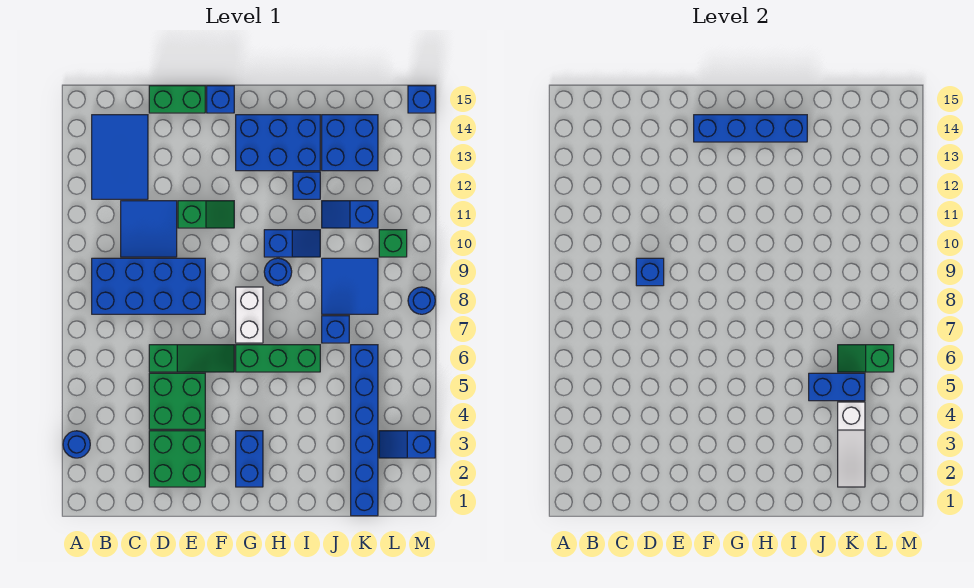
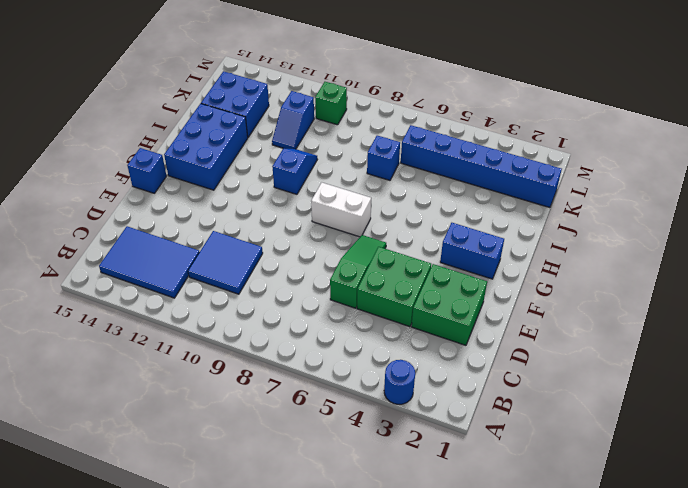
none -> blue 2x4 brick [92,258,205,314]
none -> green 1x2 brick [149,86,205,113]
none -> green 1x2 slope [178,201,234,228]
none -> green 1x3 brick [236,345,320,372]

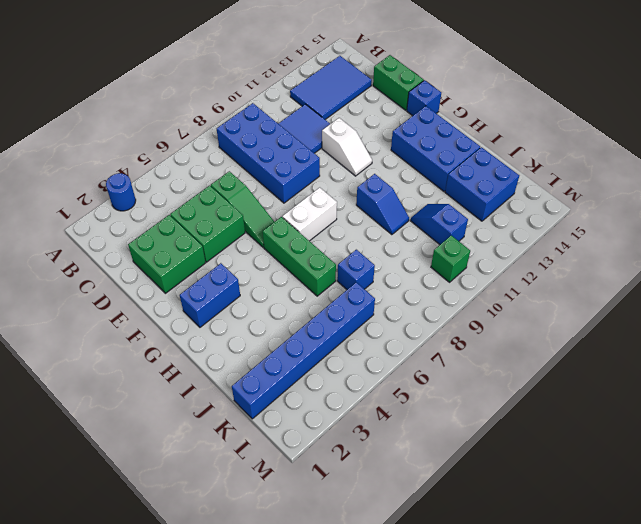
white 1x2 slope [322,118,372,176] -> green 1x2 slope [178,201,234,228]
none -> blue 1x1 round brick [264,258,292,286]
none -> blue 1x1 brick [293,172,320,199]
none -> blue 2x2 tile [322,258,378,314]
none -> blue 1x2 slope [379,431,435,458]

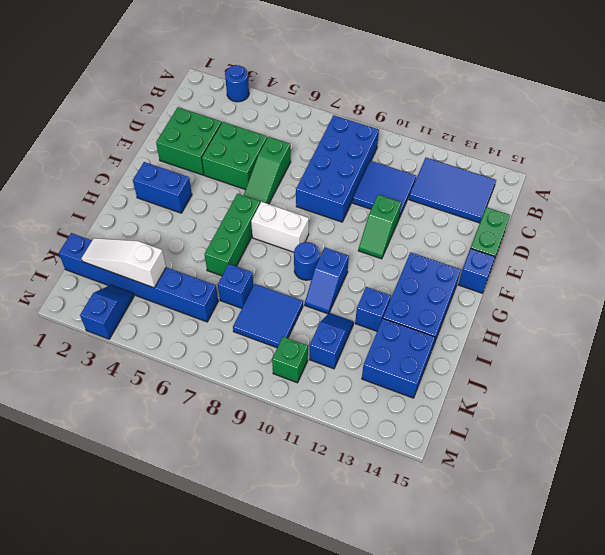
none -> blue 1x1 round brick [408,287,435,314]
none -> blue 1x1 brick [408,86,435,113]
none -> blue 1x1 brick [636,258,664,286]
none -> blue 1x4 brick [694,115,807,142]

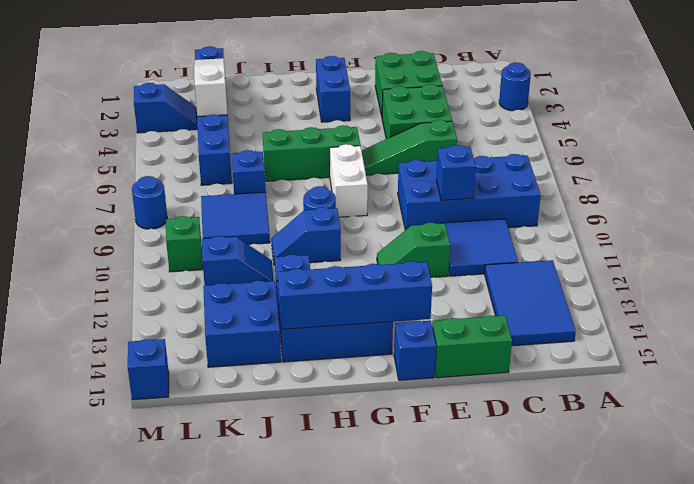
none -> blue 1x2 brick [809,373,865,401]
none -> green 1x2 slope [838,345,894,372]

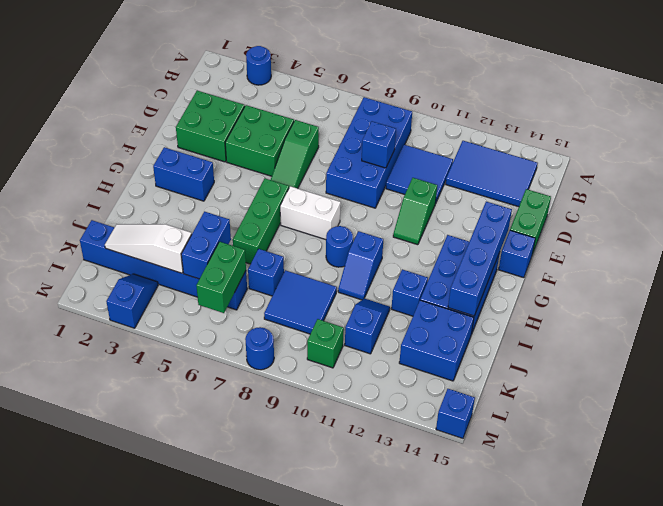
green 1x2 brick [196,242,246,313] -> green 1x2 slope [838,345,894,372]

